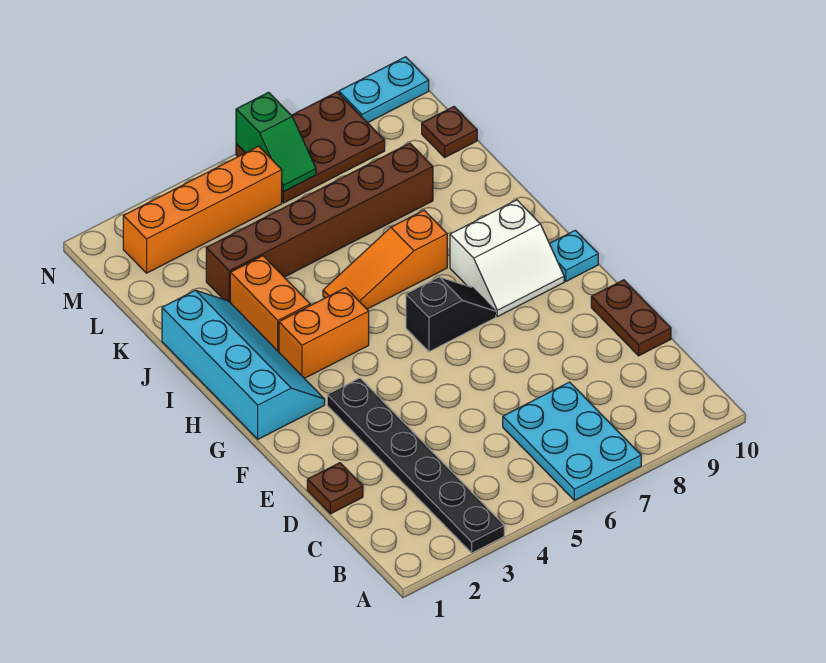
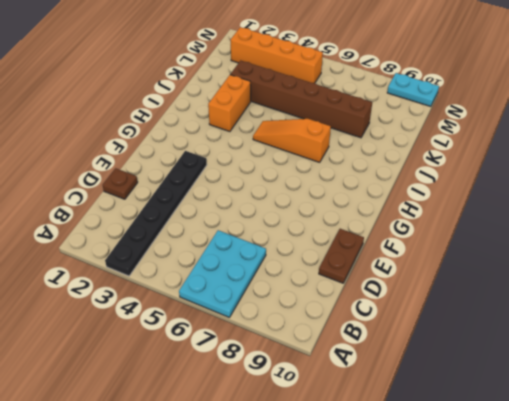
none -> cyan 2x4 slope [162,290,325,439]
none -> black 1x2 slope [406,277,496,352]
none -> white 2x2 slope [450,200,564,317]

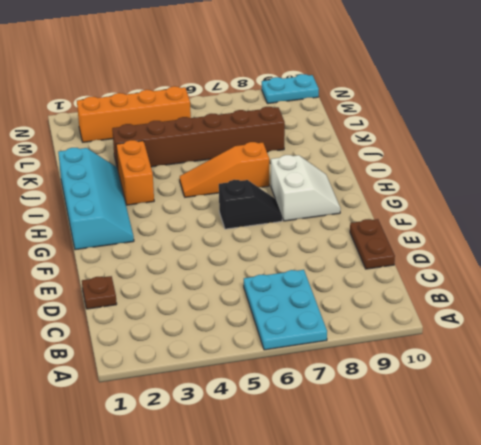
white 2x2 slope [271,155,341,221] -> white 2x2 slope turned to [450,200,564,317]
none -> black 1x6 plate [327,378,504,553]
none -> cyan 1x1 plate [550,230,598,281]
none -> orange 1x2 brick [279,288,369,379]

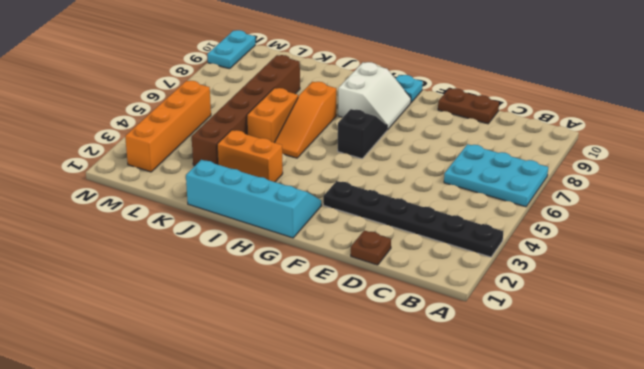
orange 1x2 brick [247,88,298,143] -> orange 1x2 brick moved to [279,288,369,379]
none -> brown 1x1 plate [422,107,477,157]
none -> brown 2x3 plate [236,92,385,203]
none -> green 1x2 slope [236,92,316,192]

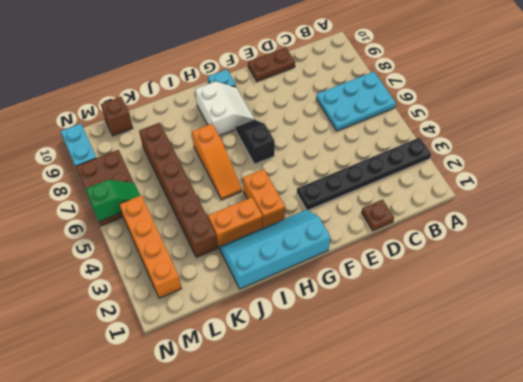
brown 1x1 brick [101,97,133,136] -> brown 1x1 plate [422,107,477,157]

